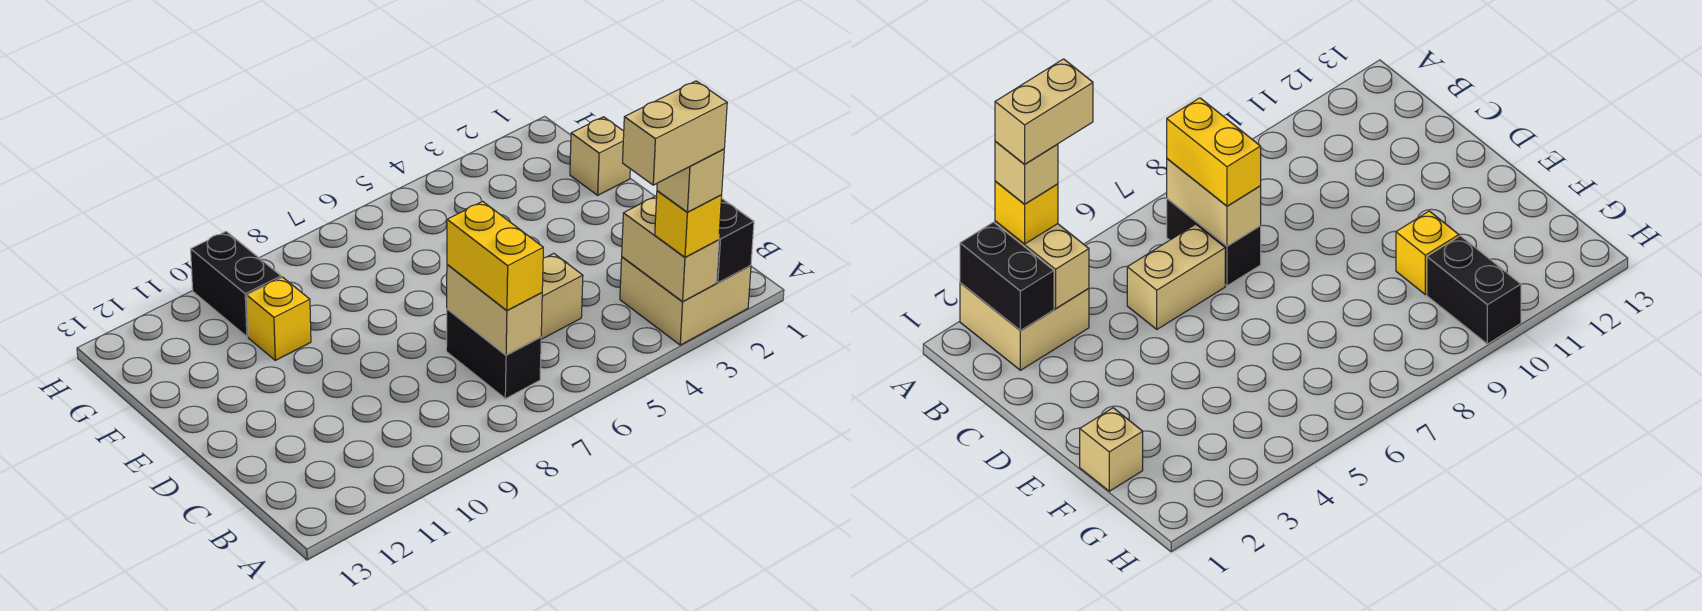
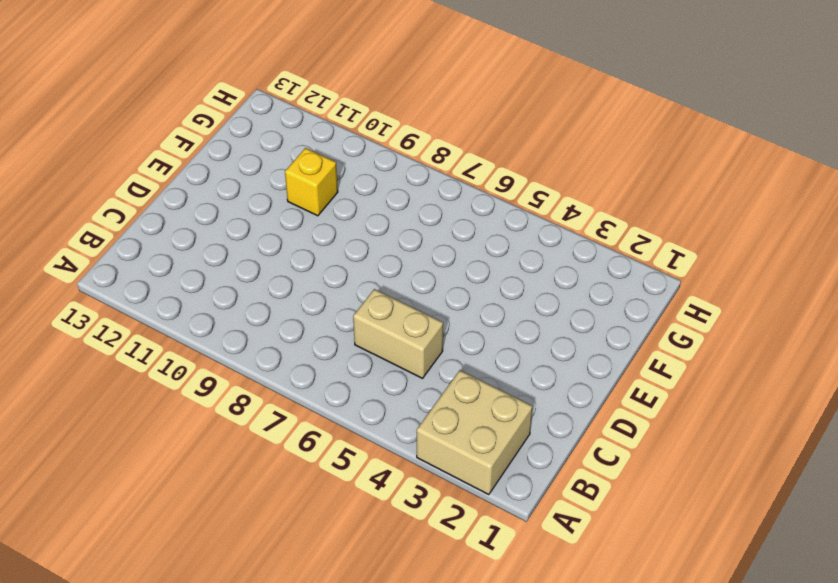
none -> black 1x2 brick [446,309,541,399]
none -> tan 1x1 brick [570,117,630,195]
none -> black 1x2 brick [191,231,281,337]

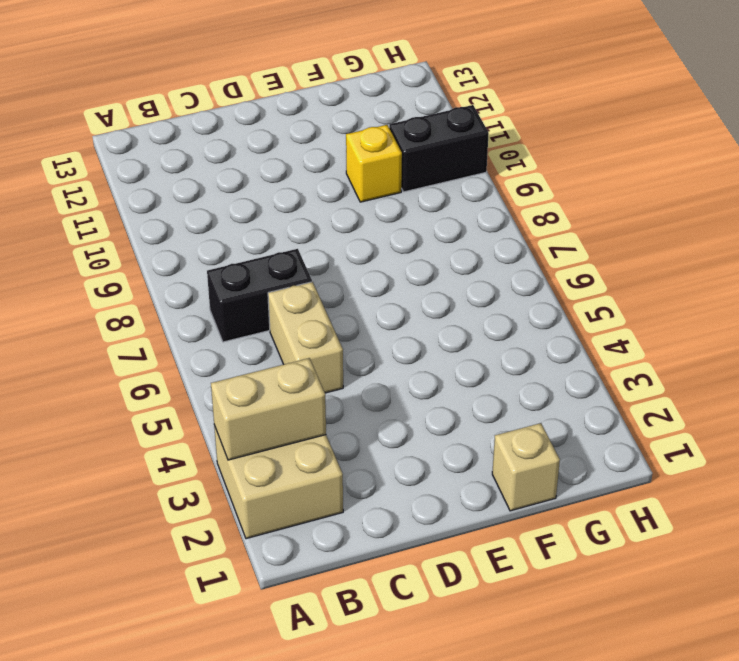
none -> black 1x2 brick [716,198,754,283]
none -> tan 1x2 brick [447,264,542,355]
none -> yellow 1x1 brick [655,191,722,257]

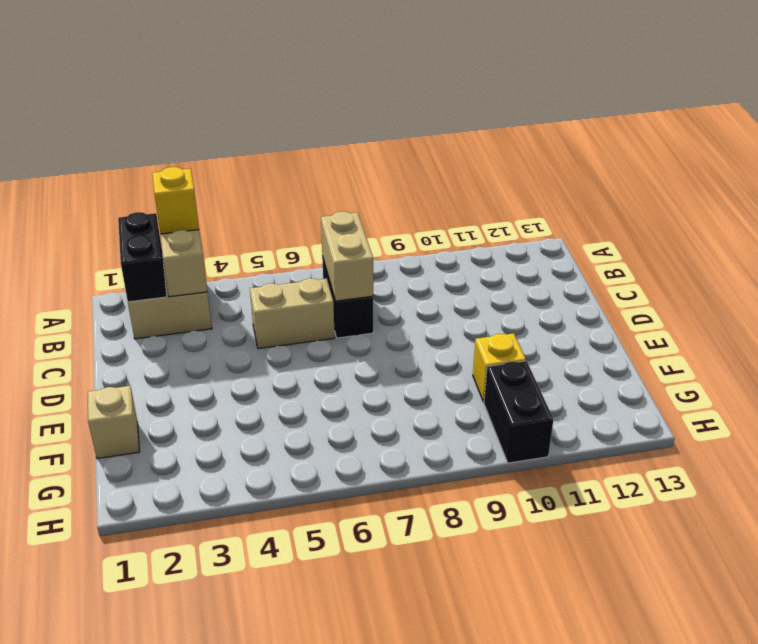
none -> yellow 1x2 brick [447,201,543,310]
none -> tan 1x1 brick [657,149,724,212]
none -> tan 1x2 brick [623,81,727,185]

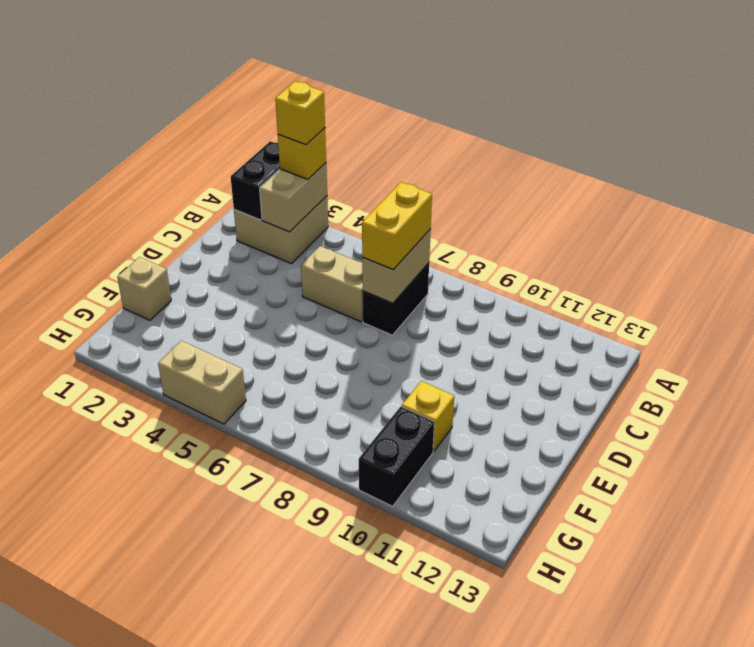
yellow 1x1 brick [275,81,325,145] -> tan 1x1 brick [657,149,724,212]
tan 1x2 brick [158,341,246,424] -> tan 1x2 brick moved to [623,81,727,185]

